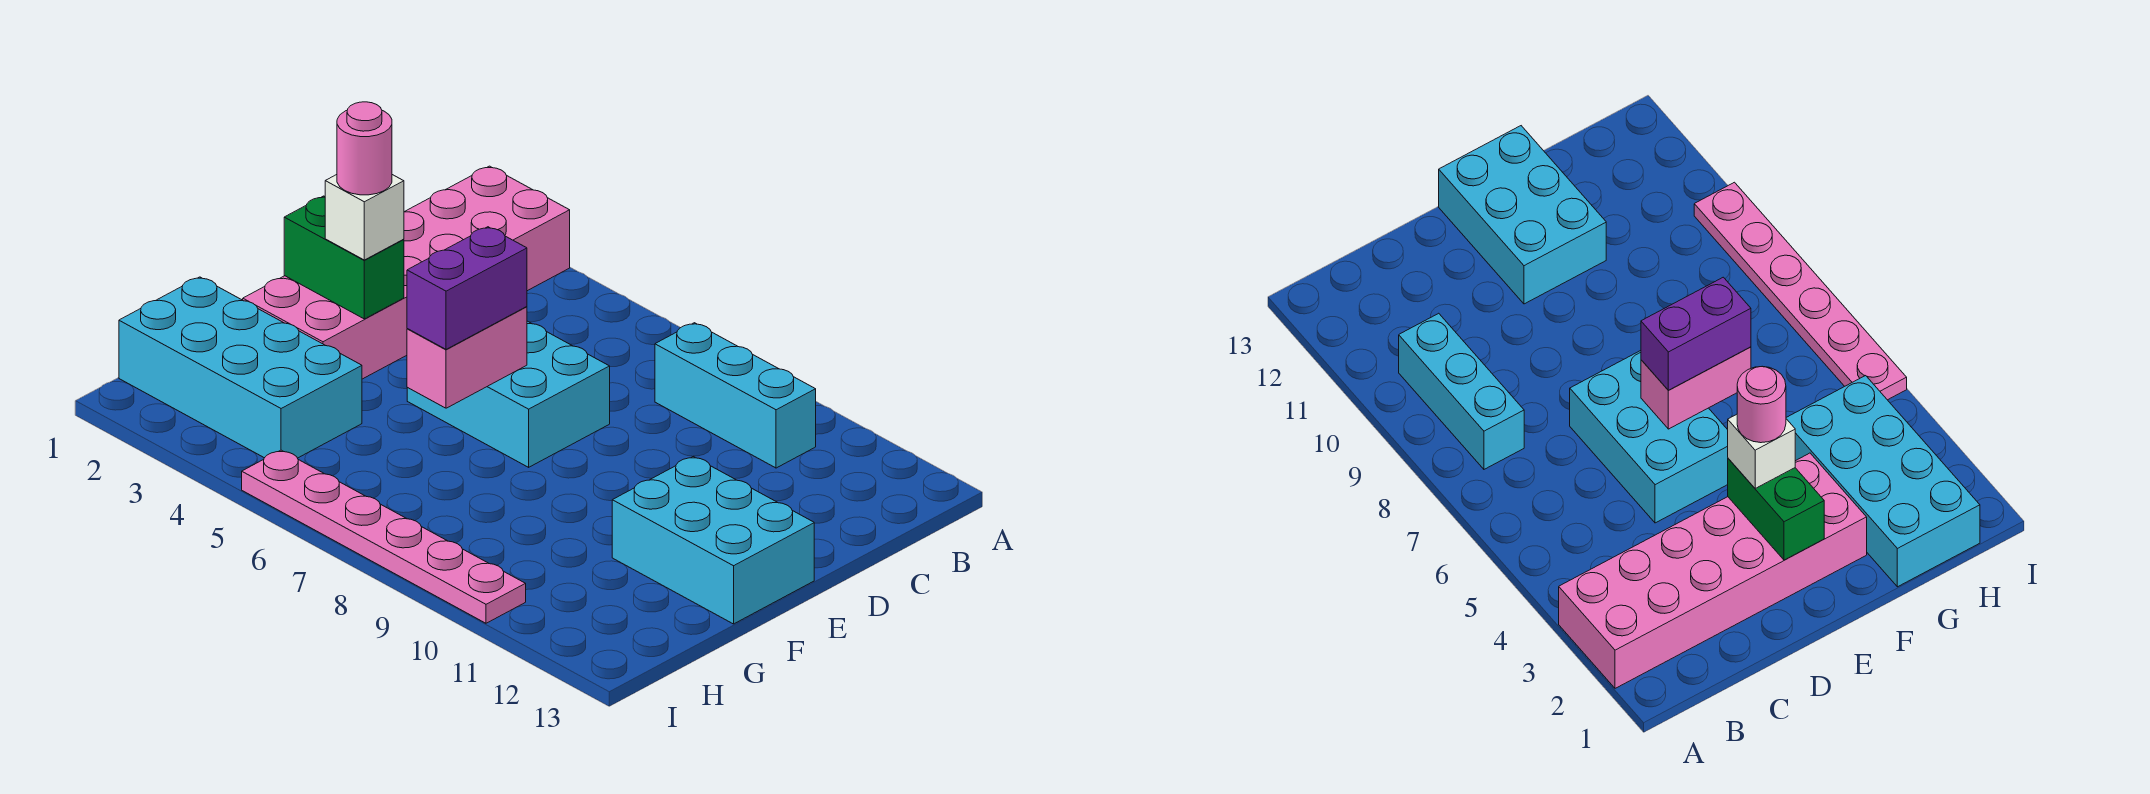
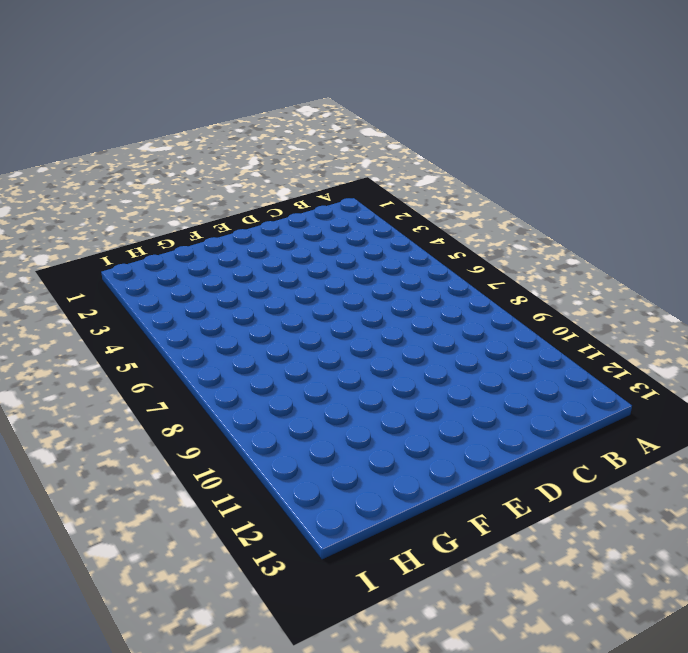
none -> pink 2x6 brick [243,166,570,379]
none -> cyan 1x3 brick [655,323,816,468]

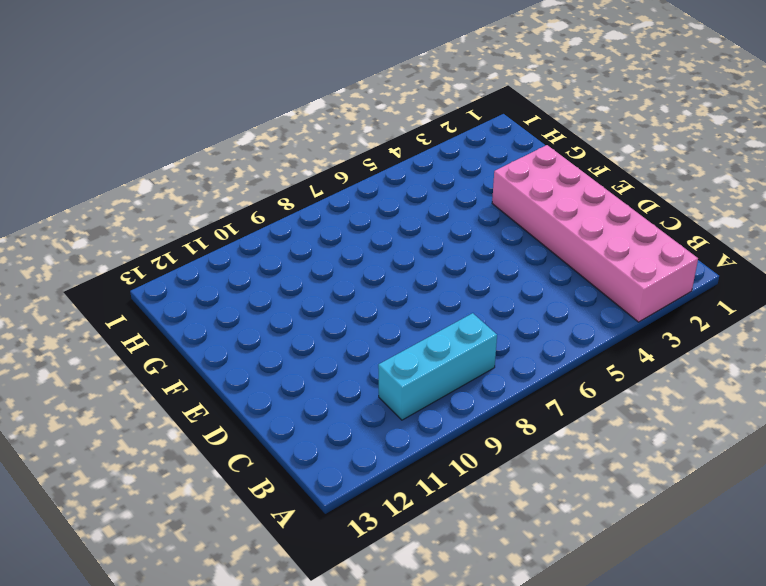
none -> cyan 2x3 brick [407,321,610,467]
none -> cyan 2x3 brick [612,457,814,624]

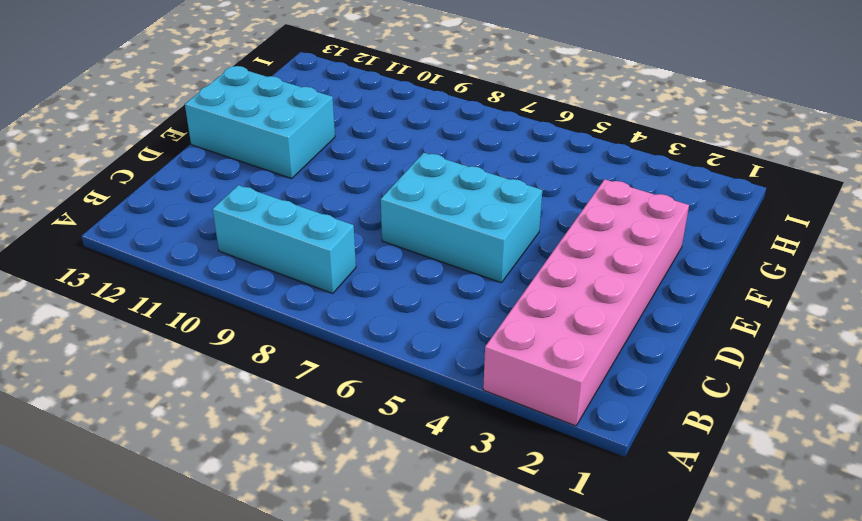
none -> cyan 2x4 brick [119,277,362,458]
none -> pink 1x6 plate [242,450,526,623]

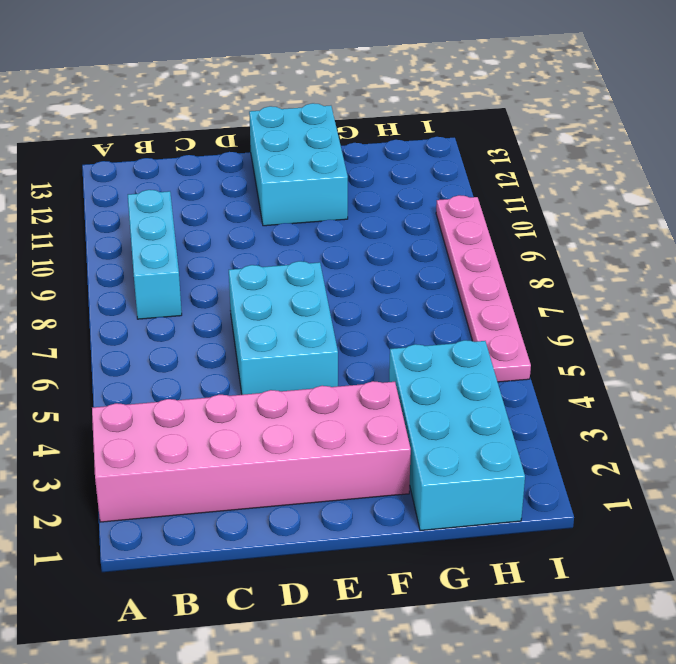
none -> green 1x2 brick [284,196,404,319]
none -> pink 1x2 brick [407,307,527,408]

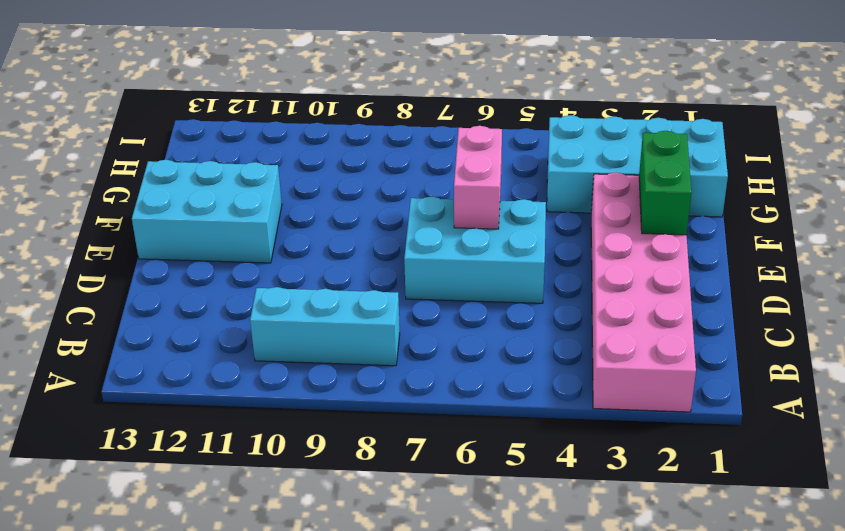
green 1x2 brick [639,131,691,235] -> green 1x2 brick turned to [284,196,404,319]
none -> pink 1x6 plate [242,450,526,623]
none -> white 1x1 brick [325,175,404,260]

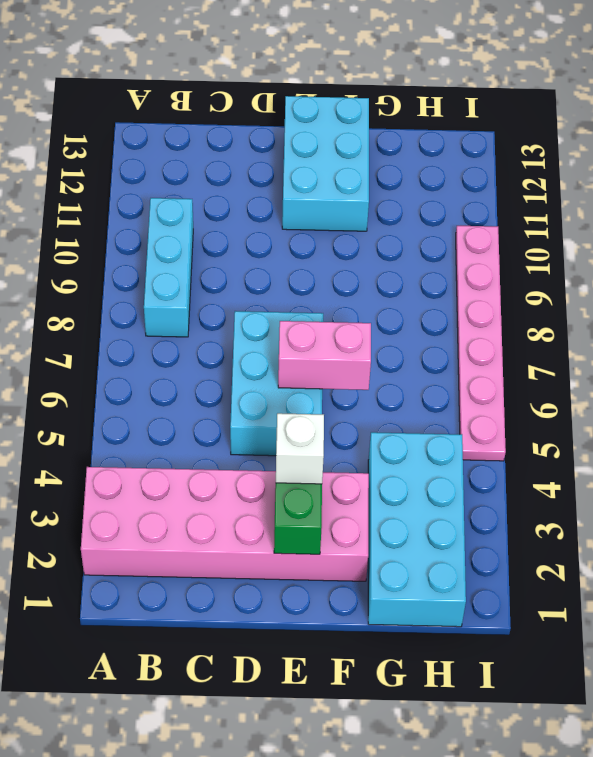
none -> purple 1x2 brick [407,227,527,349]
none -> pink 1x1 round brick [337,102,392,195]

